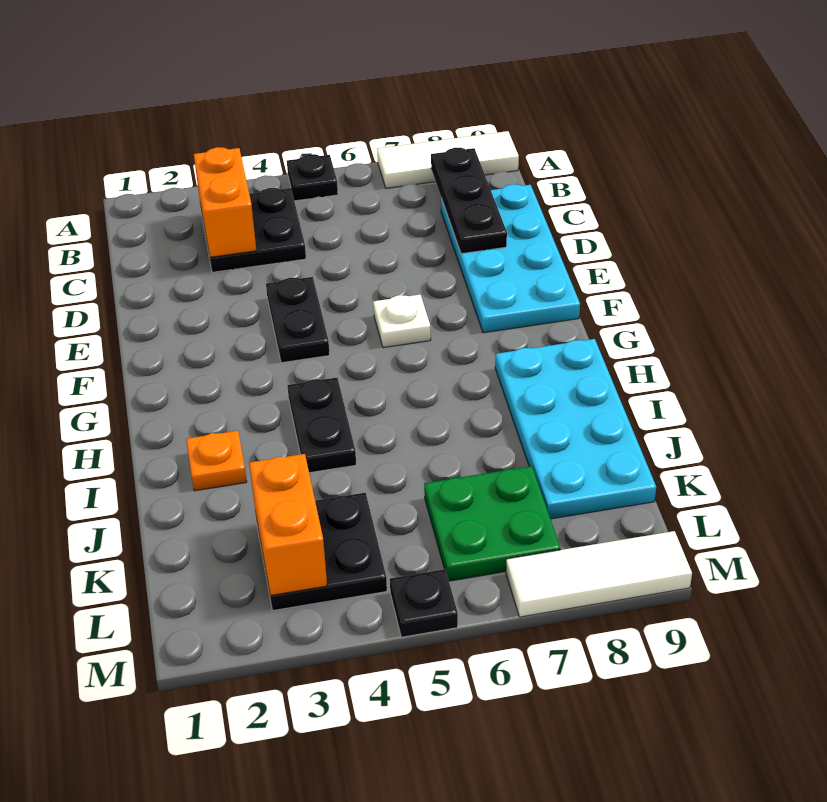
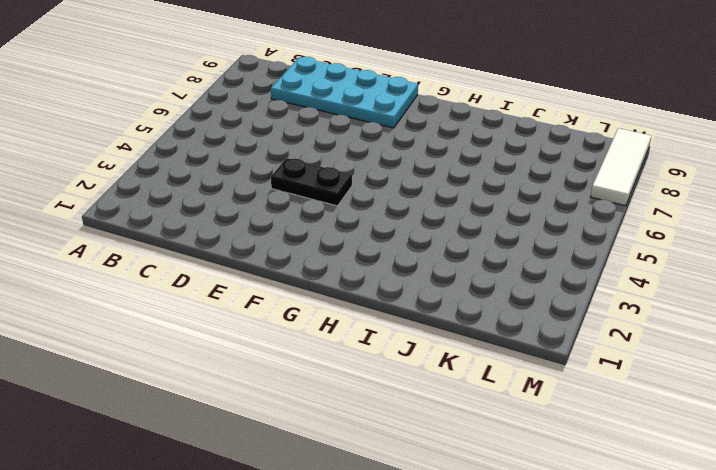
none -> black 1x1 plate [287,154,338,201]
none -> white 1x3 tile [377,131,519,188]
none -> black 2x2 plate [200,188,306,272]

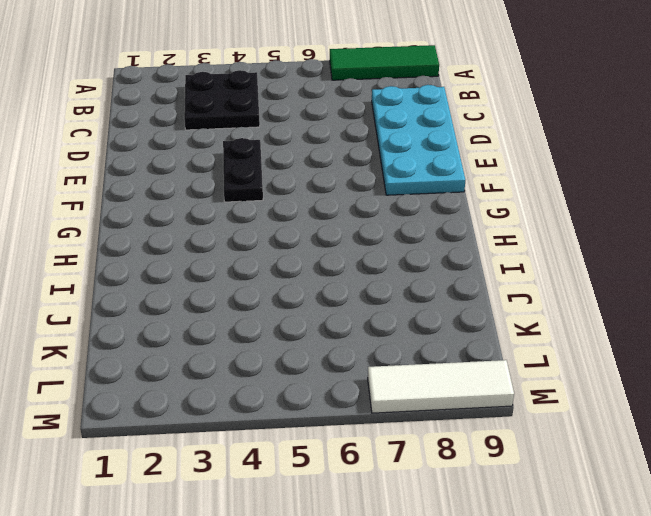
green 1x3 tile [330,45,439,80] -> white 1x3 tile [377,131,519,188]
none -> black 1x1 plate [287,154,338,201]
none -> white 1x1 plate [373,295,431,348]
none -> black 1x2 plate [287,378,356,473]

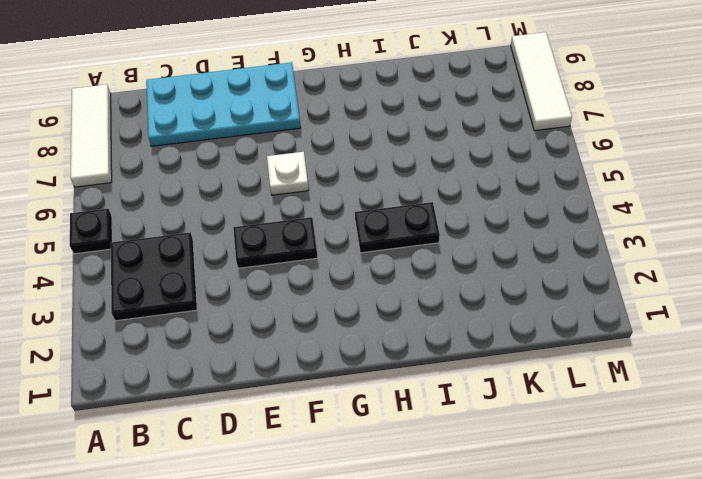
none -> cyan 2x4 plate [495,339,656,519]
none -> orange 1x1 plate [186,431,247,491]
none -> black 2x2 plate [256,493,387,611]

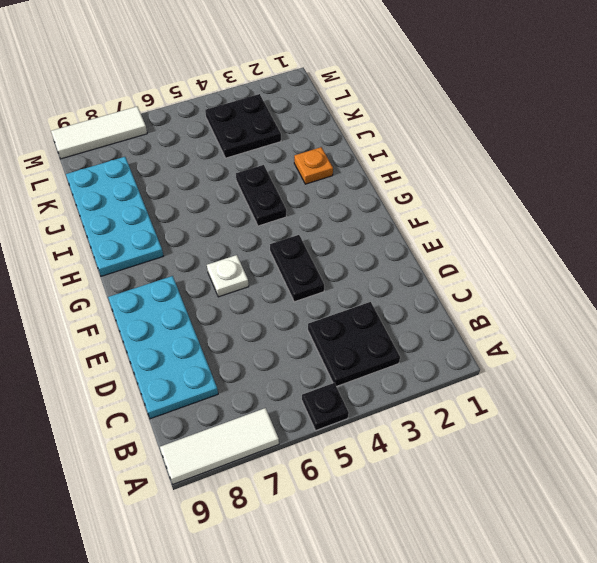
none -> green 2x2 plate [424,466,560,581]
none -> black 1x1 plate [390,569,458,637]
none -> orange 1x2 brick [194,147,256,257]

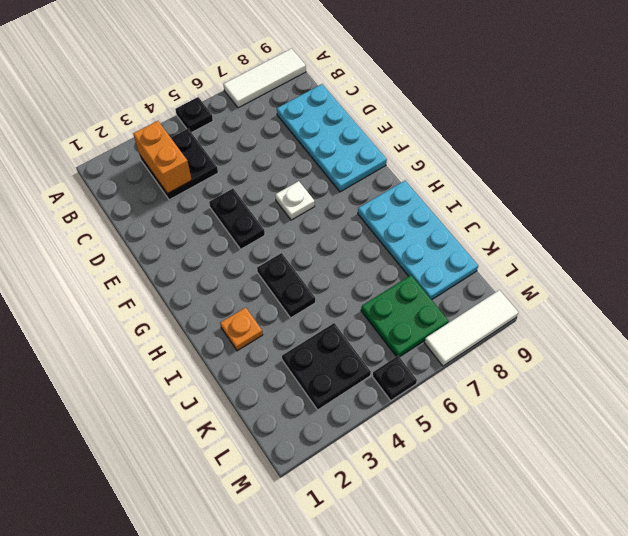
none -> black 1x3 plate [431,148,507,254]
none -> orange 1x2 brick [249,454,327,595]

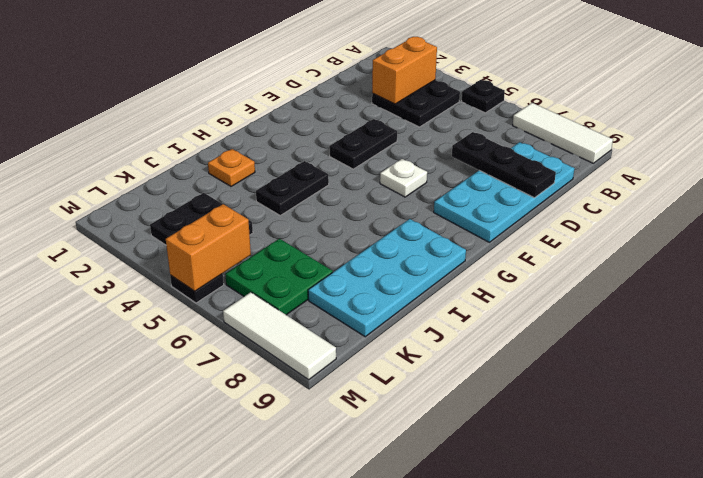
black 1x3 plate [452,132,556,198] -> black 1x3 plate turned to [431,148,507,254]
orange 1x2 brick [166,204,251,291] -> orange 1x2 brick moved to [249,454,327,595]

